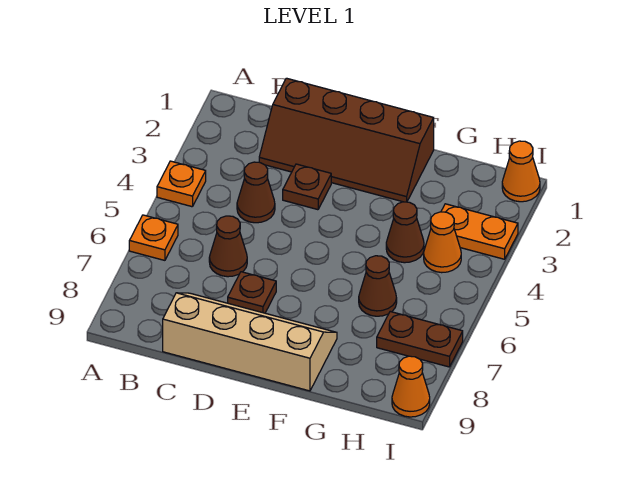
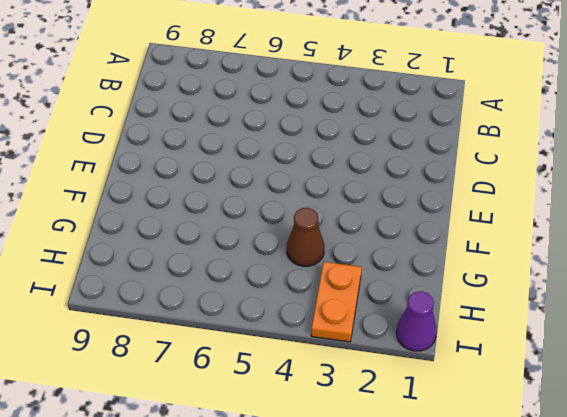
purple 1x1 cone [396,291,437,351] -> orange 1x1 cone [502,141,540,202]
none -> orange 1x1 plate [157,161,206,207]
none -> orange 1x1 plate [129,215,178,260]
none -> brown 2x4 slope [259,78,434,202]

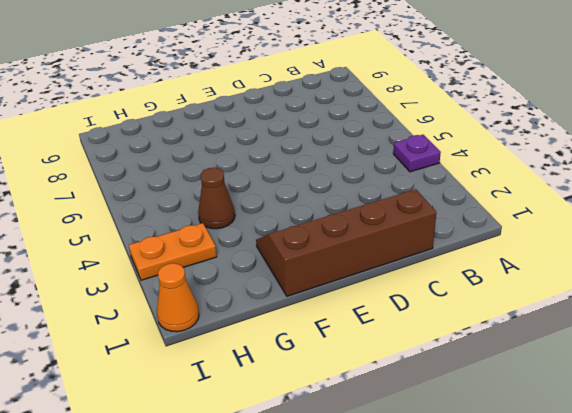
purple 1x1 plate [393,135,441,172] -> orange 1x1 plate [157,161,206,207]
none -> orange 1x1 plate [129,215,178,260]
none -> brown 1x1 cone [237,162,275,223]
none -> brown 1x1 cone [209,216,247,277]

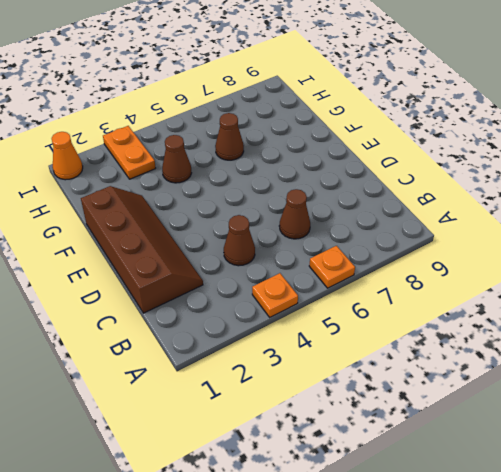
none -> tan 2x4 slope [163,293,337,391]
none -> brown 1x1 plate [283,164,331,210]
none -> brown 1x1 plate [228,272,276,313]

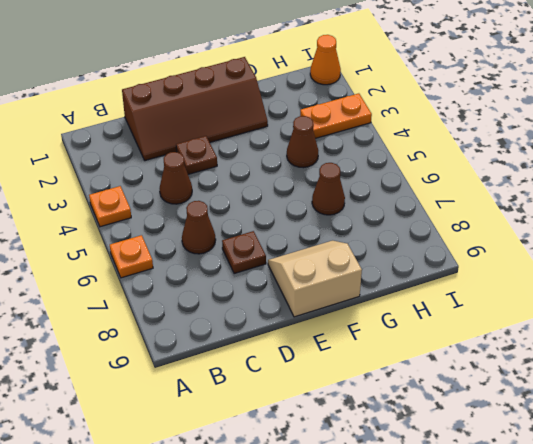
tan 2x2 slope [268,241,362,317] -> tan 2x4 slope [163,293,337,391]
none -> orange 1x1 cone [424,212,461,273]
none -> brown 1x2 plate [377,312,463,367]
none -> orange 1x1 cone [392,356,430,417]

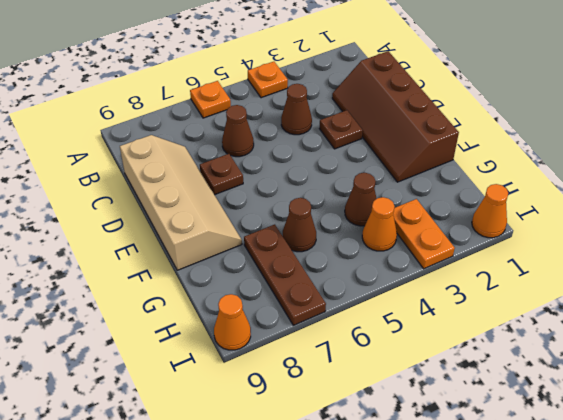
brown 1x3 plate [244,224,326,325] -> brown 1x2 plate [377,312,463,367]

